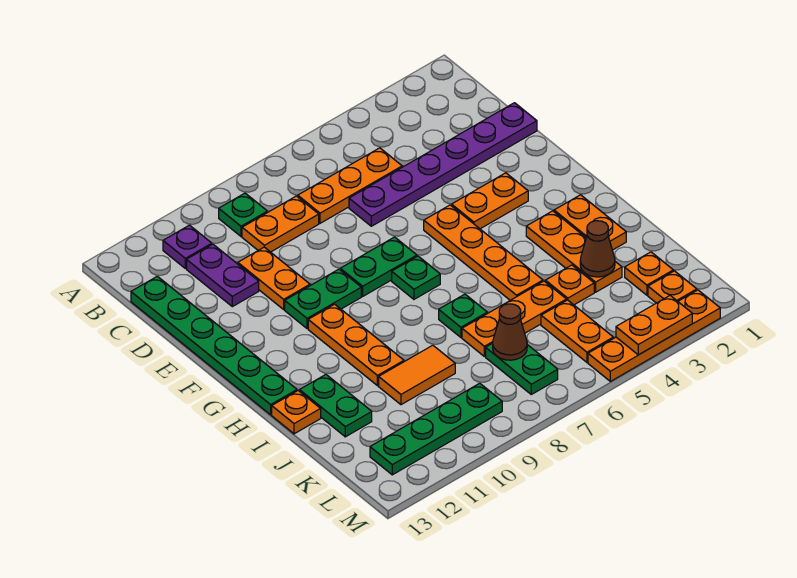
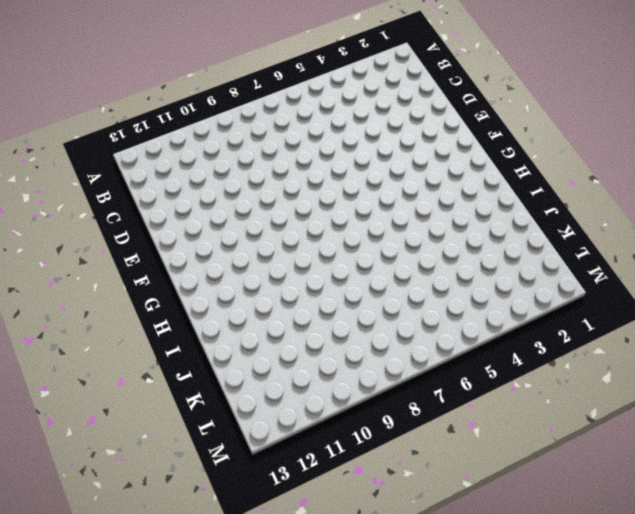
none -> green 1x1 plate [219,193,267,236]
none -> purple 1x1 plate [163,225,212,269]
none -> orange 1x3 plate [298,148,402,223]
none -> orange 1x2 plate [242,196,319,252]

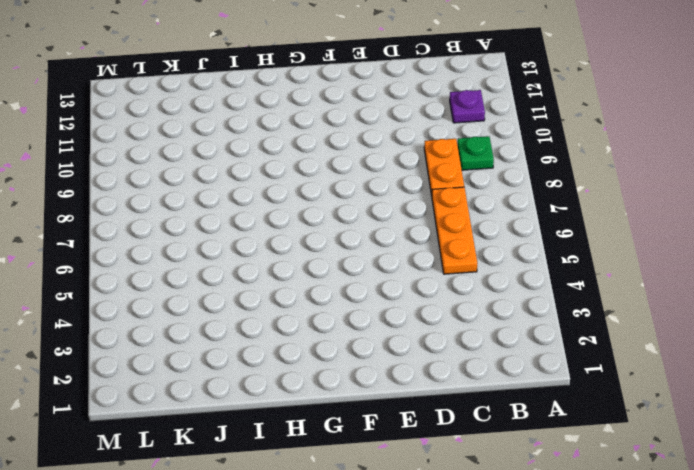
none -> purple 1x2 plate [187,244,259,307]
none -> green 1x6 plate [131,276,297,415]
none -> purple 1x6 plate [349,103,537,226]
none -> orange 1x2 plate [238,247,310,309]

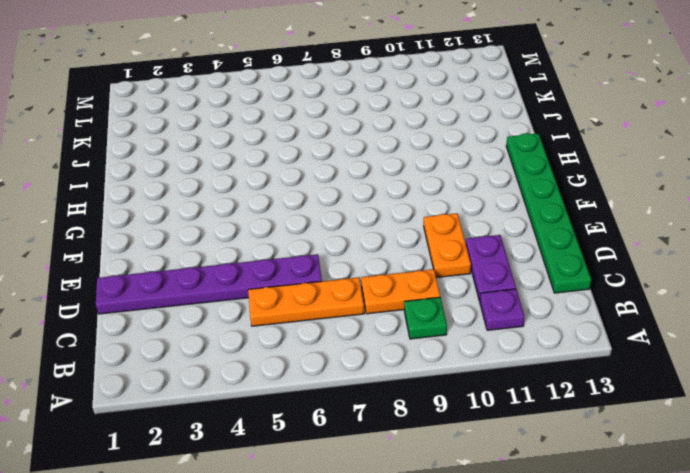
none -> orange 1x2 plate [452,173,528,229]
none -> orange 1x4 plate [424,205,543,300]
none -> green 1x2 plate [340,237,417,296]
none -> green 1x2 plate [285,269,361,329]

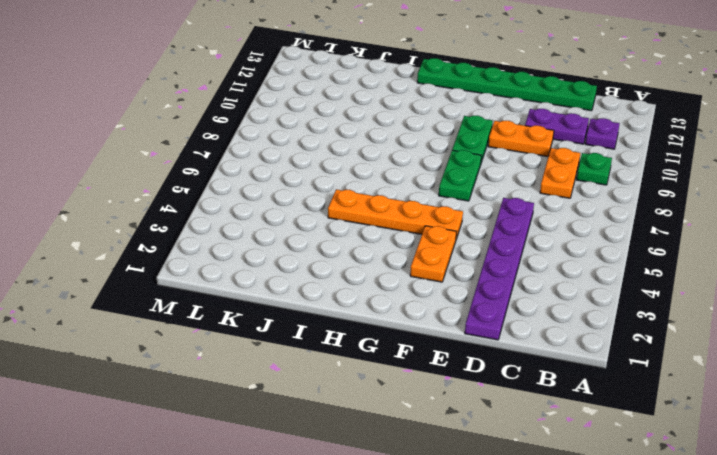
none -> orange 1x3 plate [298,148,402,223]
none -> green 1x1 plate [392,256,440,299]
none -> orange 1x3 plate [308,304,404,386]
none -> orange 1x2 plate [554,195,626,250]

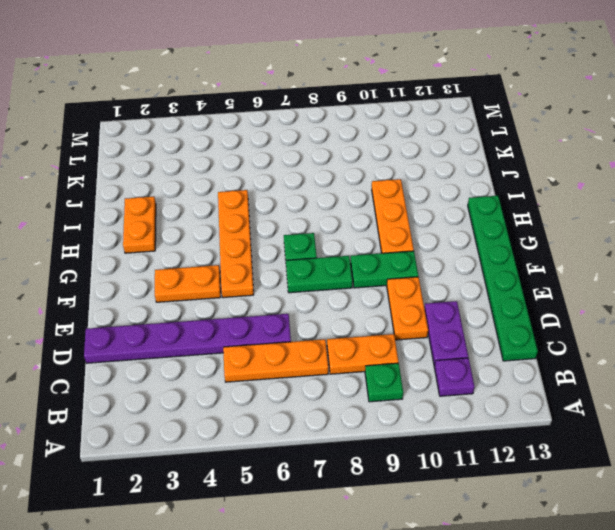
none -> orange 1x3 plate [526,211,622,292]
none -> green 1x1 plate [439,294,487,337]
none -> green 1x2 plate [300,375,372,437]
none -> orange 1x1 plate [272,391,321,434]

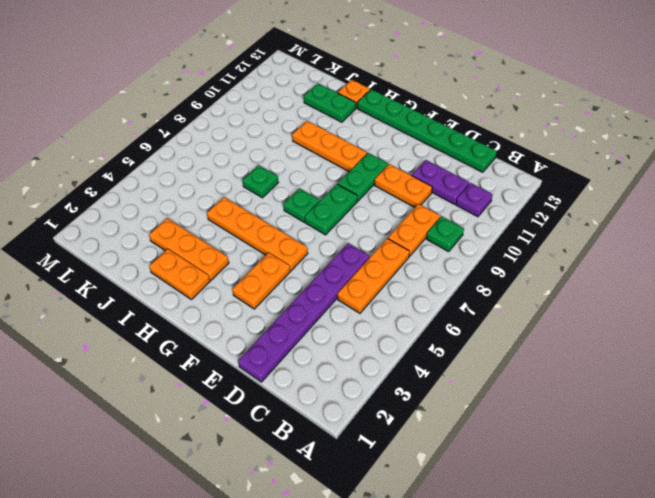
none -> orange 1x1 plate [545,265,594,305]
none -> orange 1x3 plate [462,281,566,356]
none -> orange 1x2 tile [379,345,455,405]
none -> orange 1x1 plate [625,252,673,295]

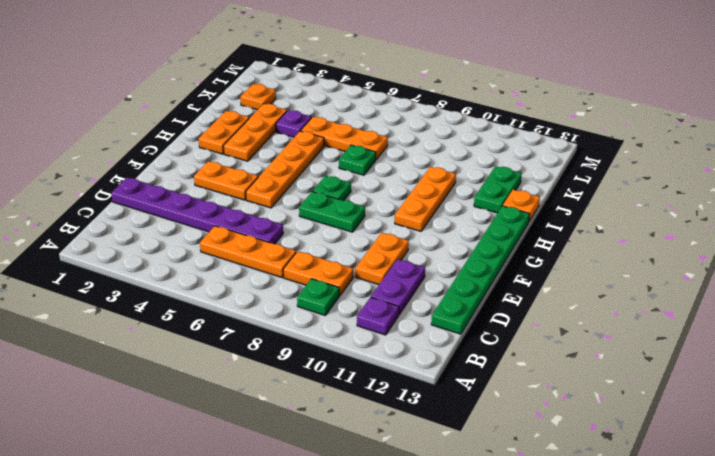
purple 1x1 plate [276,110,312,137] -> orange 1x1 plate [545,265,594,305]
none -> green 1x2 plate [285,269,361,329]
none -> orange 1x2 tile [379,345,455,405]
none -> orange 1x2 plate [541,300,613,362]
none -> green 1x2 plate [486,343,558,394]

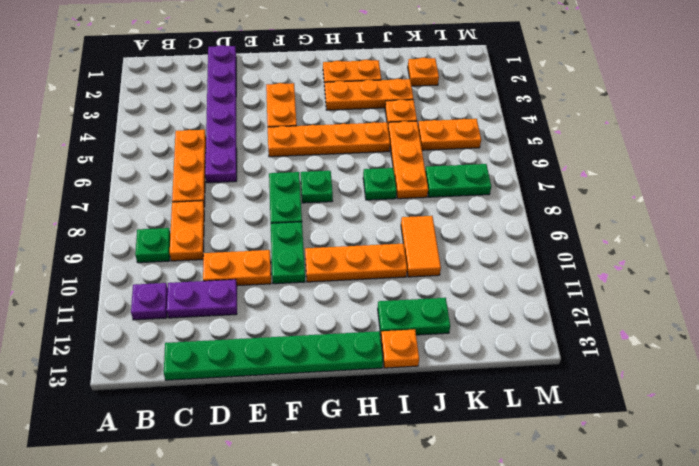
none -> orange 1x1 plate [648,271,697,303]
none -> green 1x4 plate [370,383,502,475]
none -> orange 1x4 plate [588,290,720,381]
none -> brown 1x1 cone [580,221,615,277]

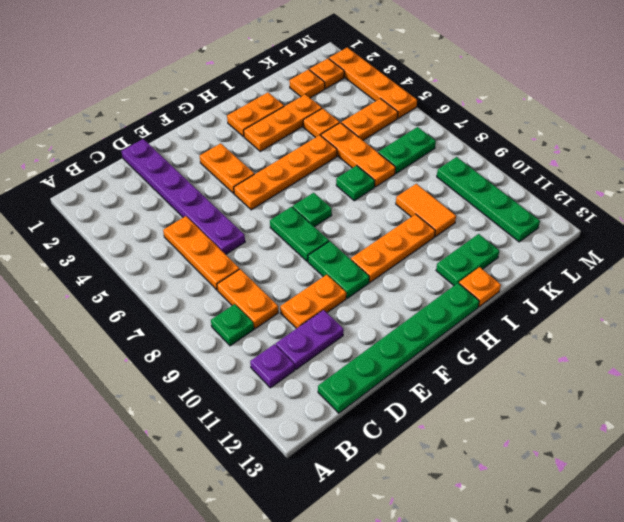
none -> brown 1x1 cone [580,221,615,277]
none -> brown 1x1 cone [493,304,527,360]
none -> orange 1x2 plate [616,296,692,355]

